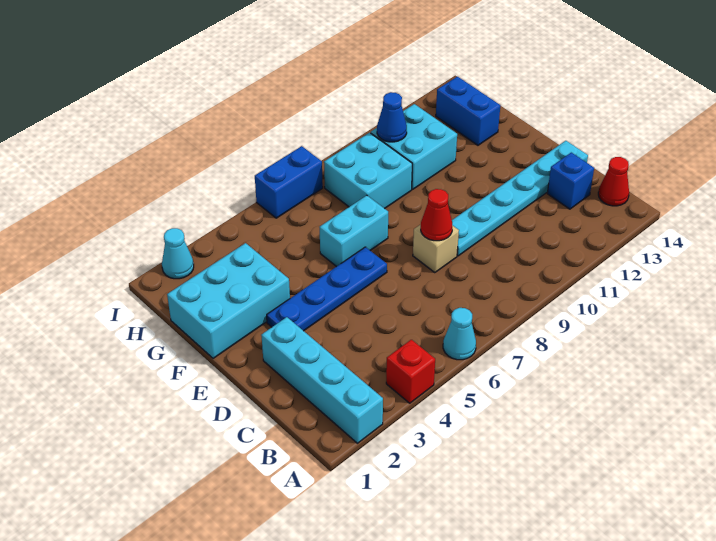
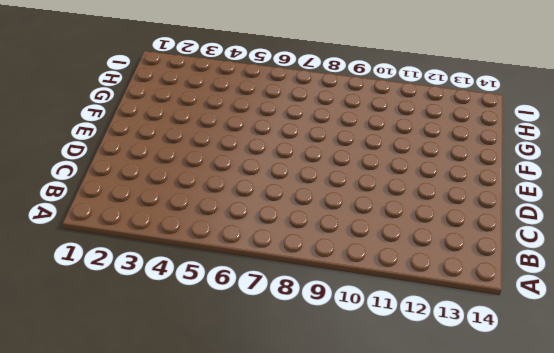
none -> cyan 1x4 brick [261,317,383,443]
none -> red 1x1 brick [386,340,435,403]
none -> cyan 1x1 cone [443,308,476,360]

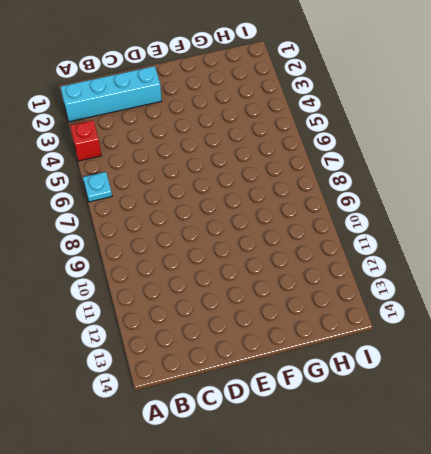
cyan 1x1 plate [83,172,112,202] -> cyan 1x1 cone [443,308,476,360]
none -> red 1x1 cone [598,157,629,206]
none -> blue 1x1 brick [547,153,594,209]
none -> tan 1x1 brick [413,224,459,273]

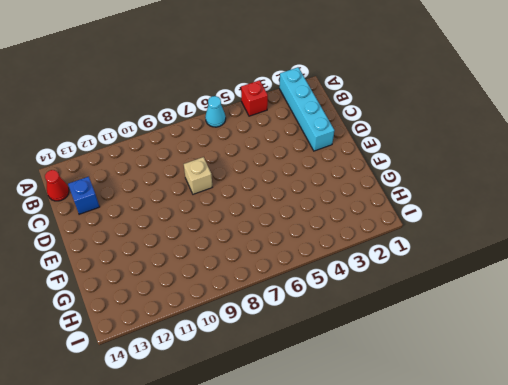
none -> cyan 1x6 plate [452,141,588,256]
none -> blue 1x4 plate [267,247,387,331]
none -> cyan 2x3 brick [167,243,290,358]

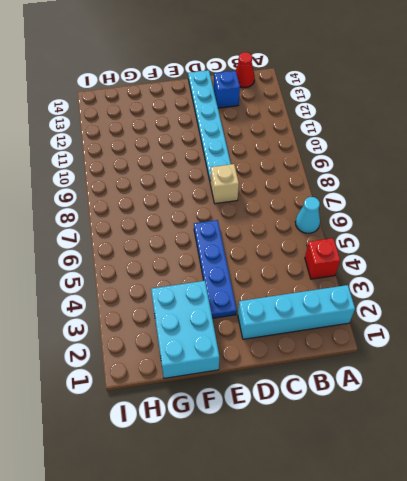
none -> cyan 1x2 brick [320,195,388,267]
none -> cyan 2x2 brick [324,133,412,209]
none -> cyan 2x2 brick [371,104,457,189]

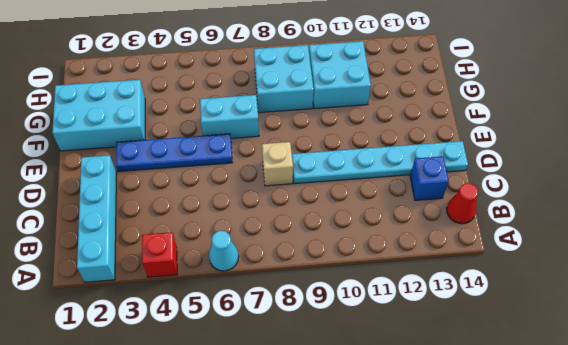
none -> blue 1x2 brick [436,77,500,145]
none -> cyan 1x1 cone [162,228,194,279]
none -> blue 1x2 brick [255,146,323,218]

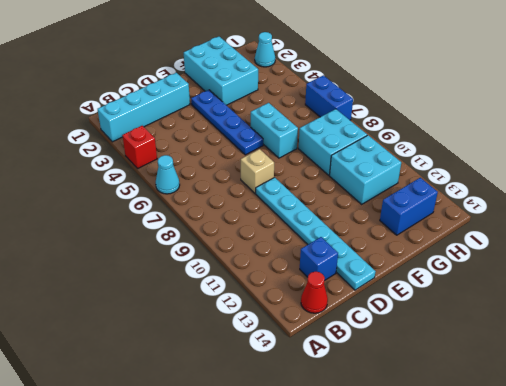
none -> red 1x1 cone [421,189,452,241]
none -> blue 1x1 cone [377,92,407,142]

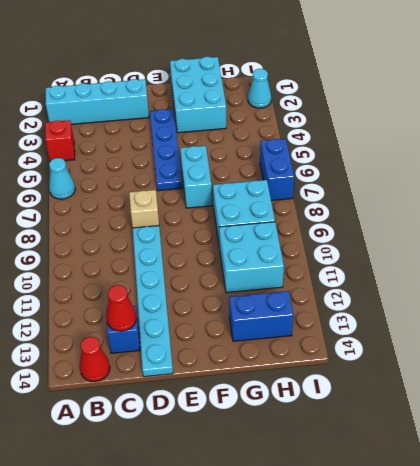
red 1x1 cone [106,285,136,331] -> red 1x1 cone moved to [421,189,452,241]
none -> blue 1x1 cone [377,92,407,142]

